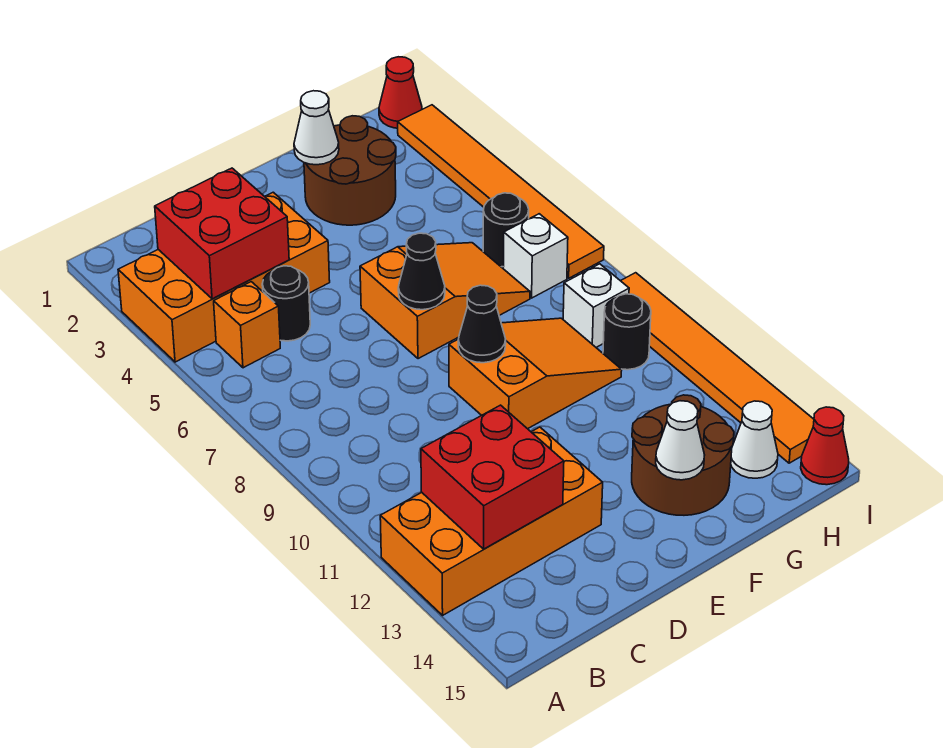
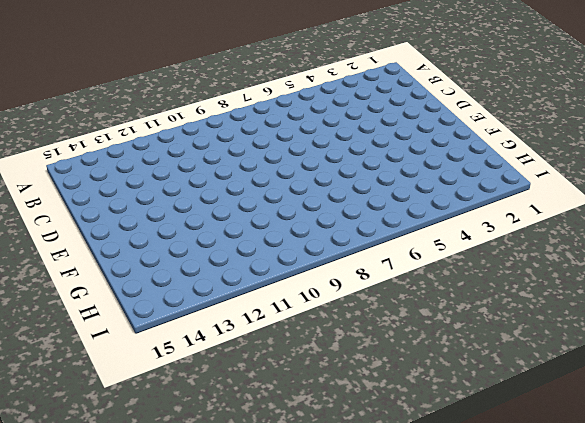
none -> orange 2x4 brick [118,192,330,362]
none -> orange 2x4 brick [380,427,603,615]
none -> orange 1x1 brick [214,282,280,368]

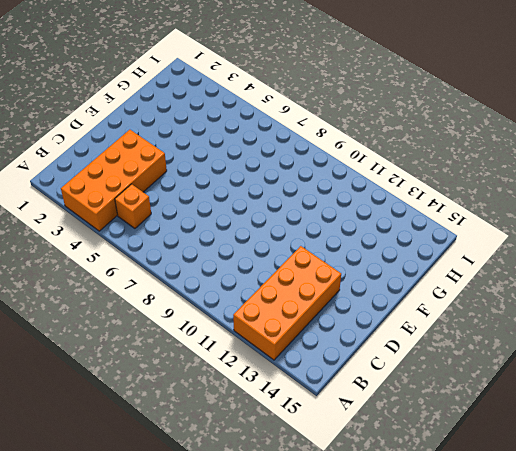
none -> black 1x1 round brick [262,266,310,341]
none -> orange 2x3 slope [360,243,530,359]
none -> orange 2x3 slope [449,318,622,429]

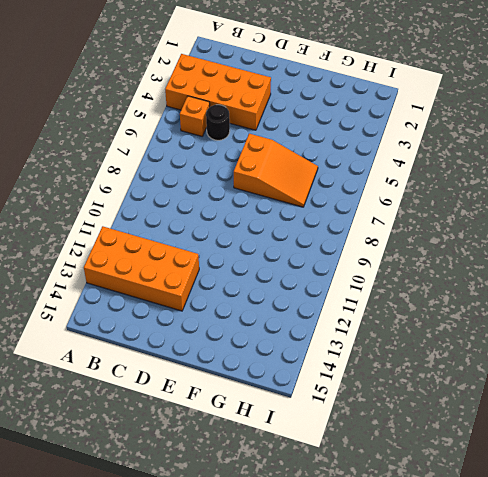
none -> orange 2x3 slope [449,318,622,429]
none -> brown 2x2 round brick [304,116,396,225]
none -> brown 2x2 round brick [632,395,734,515]

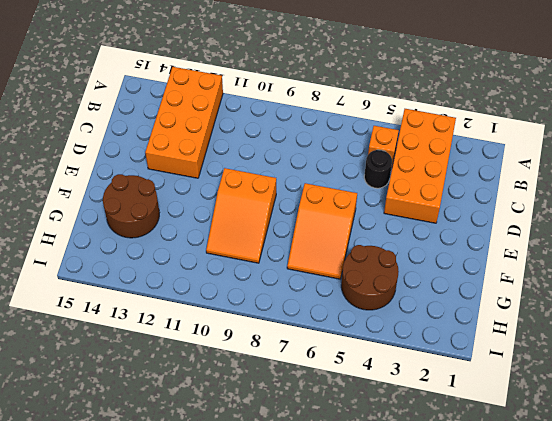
brown 2x2 round brick [341,245,399,310] -> brown 2x2 round brick moved to [304,116,396,225]
none -> black 1x1 round brick [483,193,529,267]
none -> white 1x1 brick [503,214,568,298]
none -> white 1x1 brick [563,264,629,347]

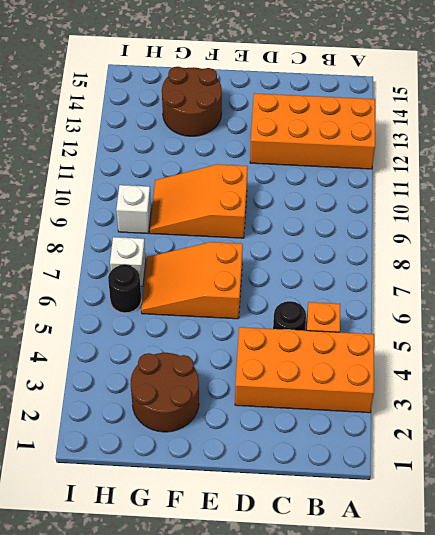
none -> black 1x1 round brick [603,294,651,370]
none -> white 1x1 cone [731,401,778,478]
none -> red 1x1 cone [379,57,422,128]

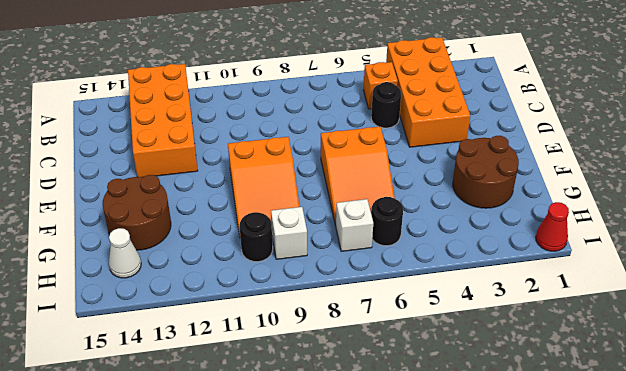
none -> orange 1x6 tile [398,105,604,278]
none -> orange 1x6 tile [621,273,814,463]
none -> red 1x1 cone [801,407,849,485]

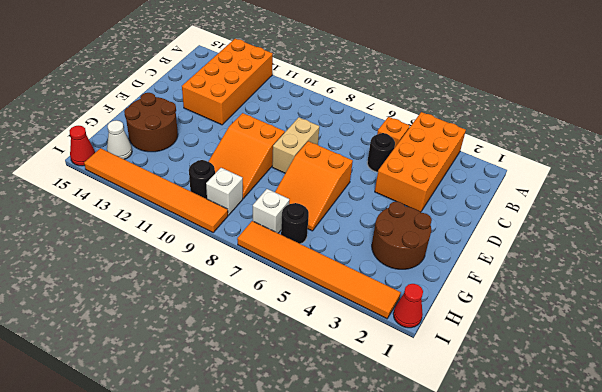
tan 1x2 brick [272,117,319,173] -> none
none -> red 2x2 brick [155,168,289,299]
none -> red 2x2 brick [421,405,564,549]
none -> black 1x1 cone [398,233,445,310]

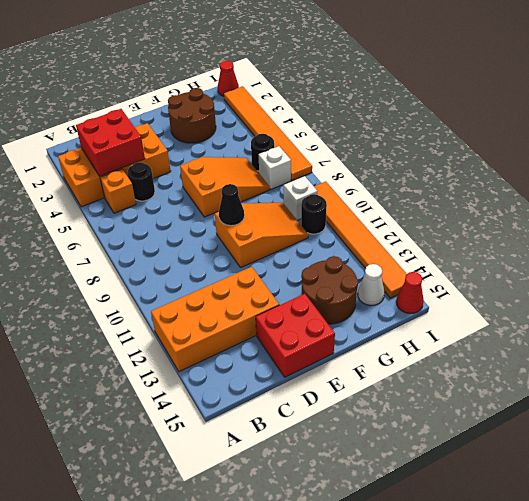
red 2x2 brick [256,294,335,377] -> red 2x2 brick moved to [421,405,564,549]
none -> black 1x1 cone [398,233,445,310]
none -> white 1x1 cone [294,91,339,165]
none -> white 1x1 cone [656,401,704,480]

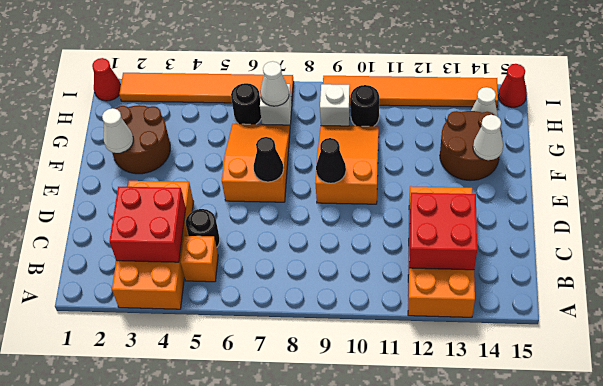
white 1x1 cone [260,61,289,106] -> none

